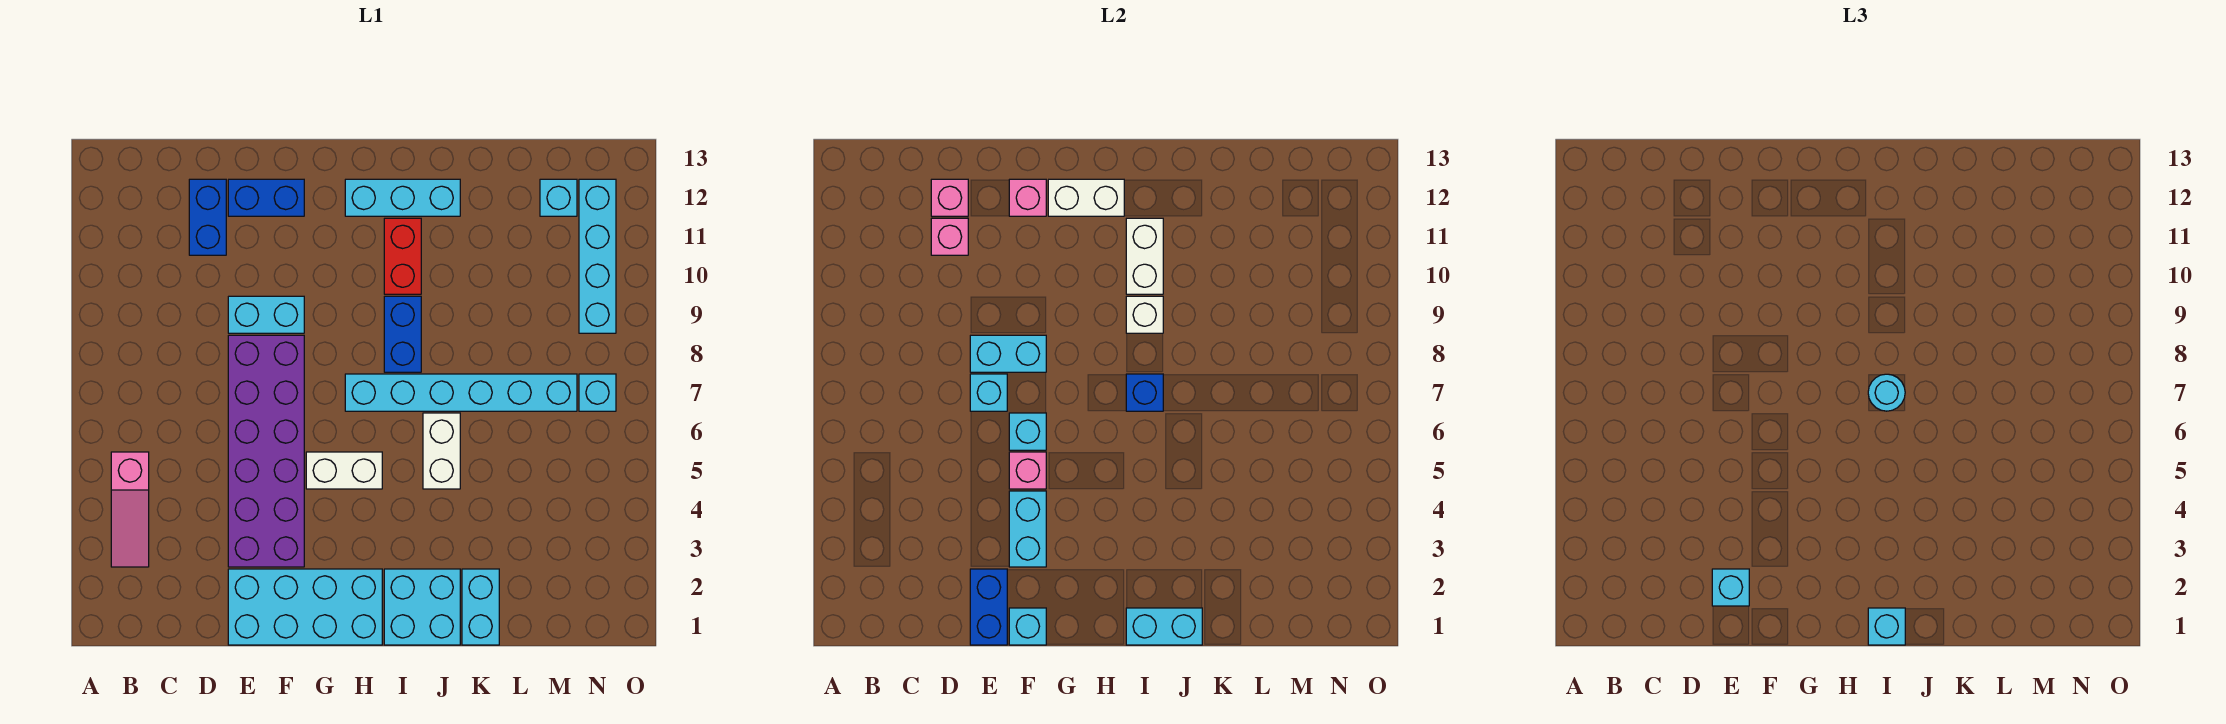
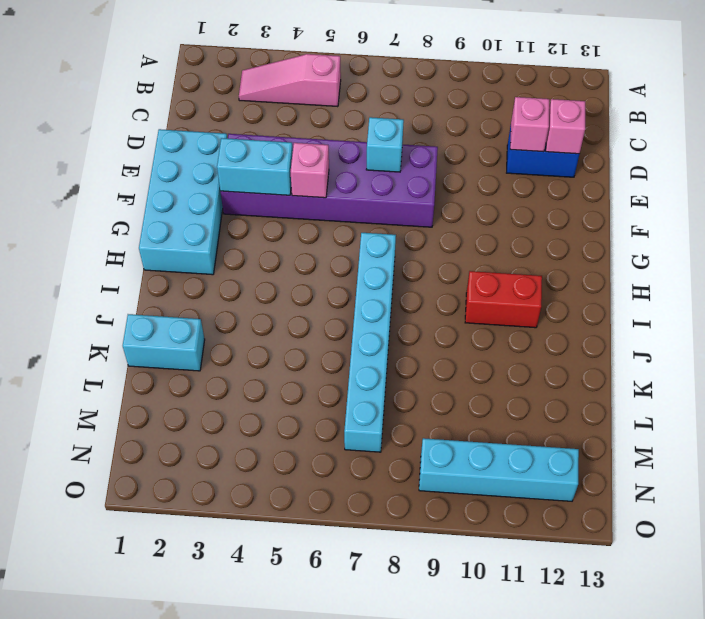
none -> cyan 1x2 brick [228,296,304,333]
none -> blue 1x2 brick [228,179,304,216]
none -> white 1x2 brick [306,452,382,489]
none -> cyan 1x3 brick [345,179,460,216]

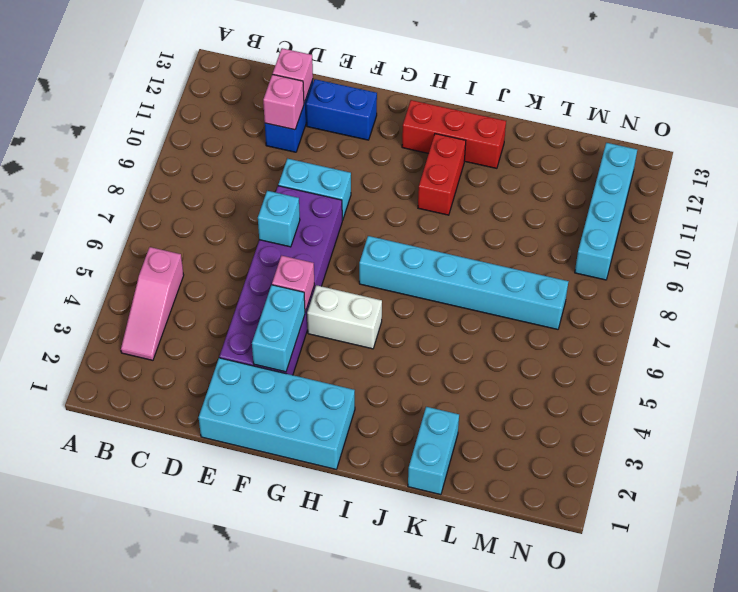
red 1x3 brick [402,100,506,168] -> cyan 1x3 brick [345,179,460,216]
none -> cyan 2x2 brick [384,569,460,645]
none -> blue 1x2 brick [384,296,421,372]
none -> white 1x2 brick [423,413,460,489]
none -> cyan 1x1 brick [540,179,577,216]

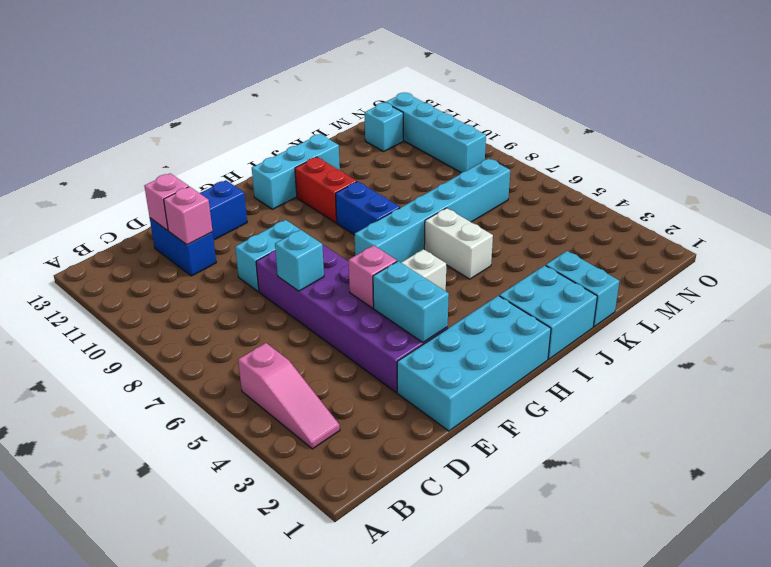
none -> cyan 1x1 brick [579,374,616,411]
none -> blue 1x2 brick [970,569,1007,645]
none -> cyan 1x2 brick [970,335,1046,372]
none -> cyan 1x1 brick [1009,608,1046,645]

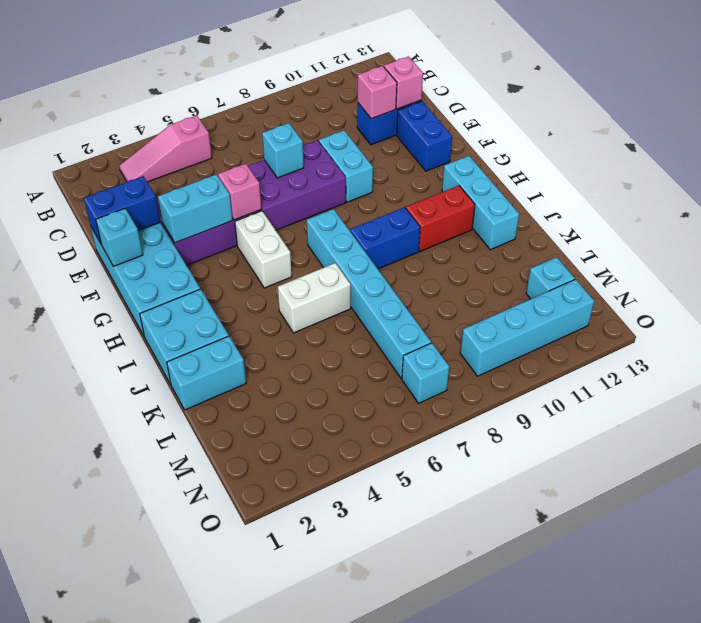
none -> cyan 1x2 brick [970,335,1046,372]
none -> cyan 1x1 brick [1009,413,1046,450]
none -> pink 1x1 brick [1009,179,1046,216]
none -> white 1x2 brick [1048,179,1124,216]

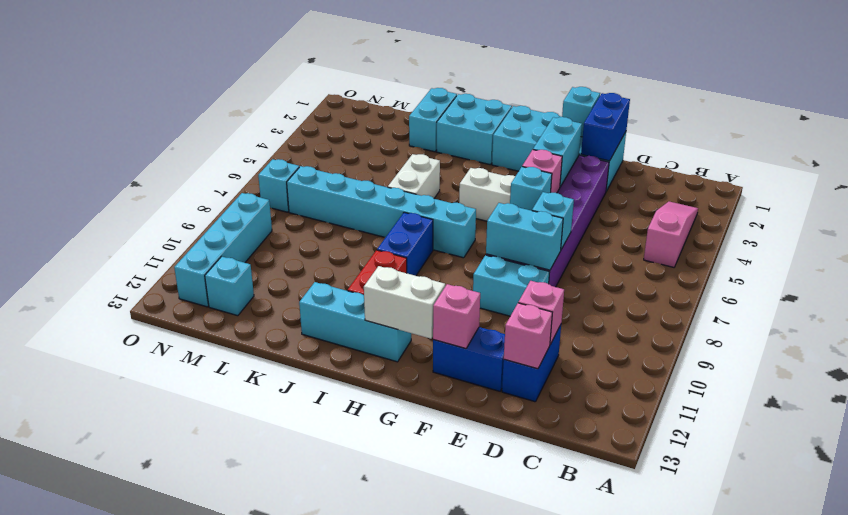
none -> cyan 1x2 brick [1126,608,1202,645]
none -> blue 1x1 brick [1126,374,1163,411]
none -> white 1x1 brick [1126,296,1163,333]
none -> white 1x2 brick [1126,218,1163,294]

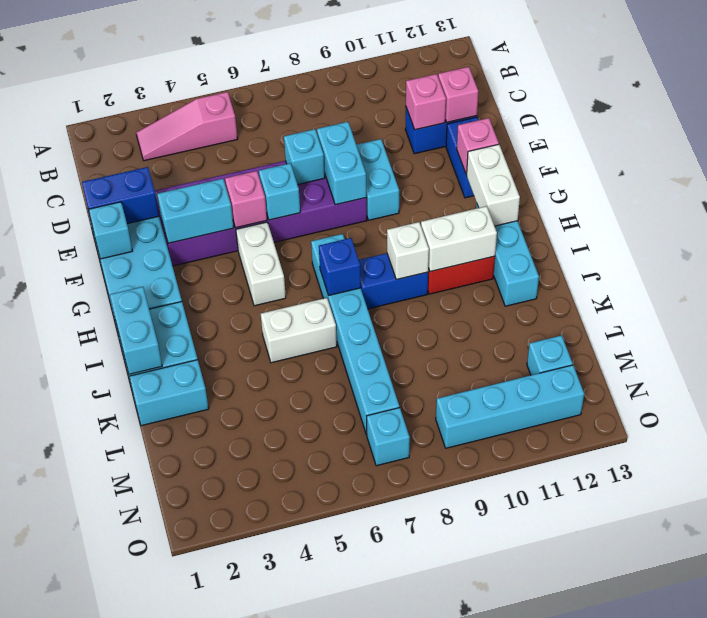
none -> cyan 1x1 brick [1712,569,1749,606]
none -> cyan 1x1 brick [1868,608,1905,645]
none -> cyan 1x1 round brick [1868,374,1905,411]

